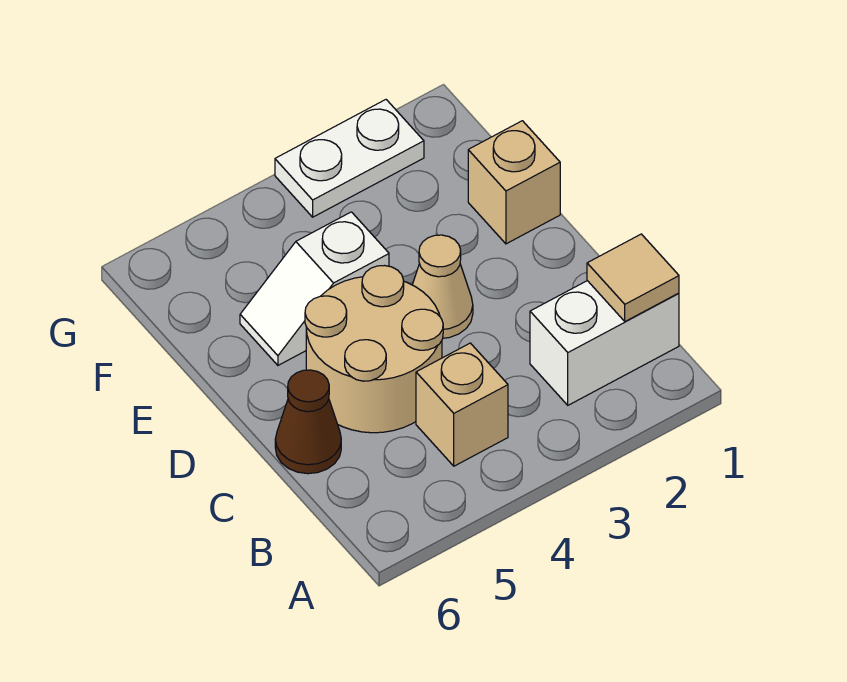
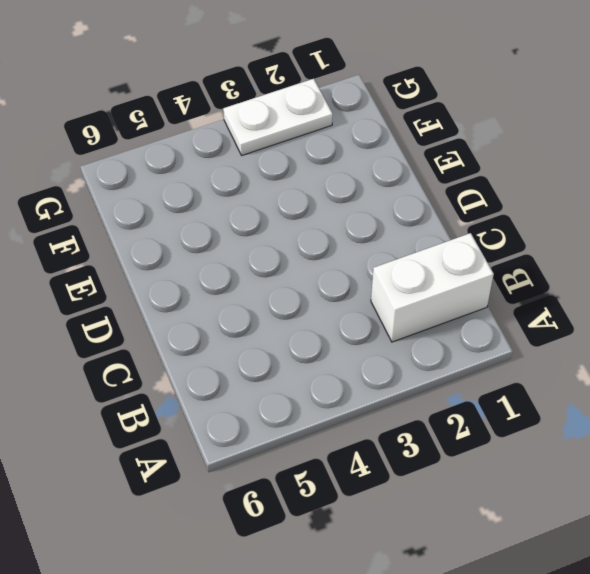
none -> tan 1x1 brick [416,343,508,466]
none -> tan 2x2 round brick [305,266,443,433]

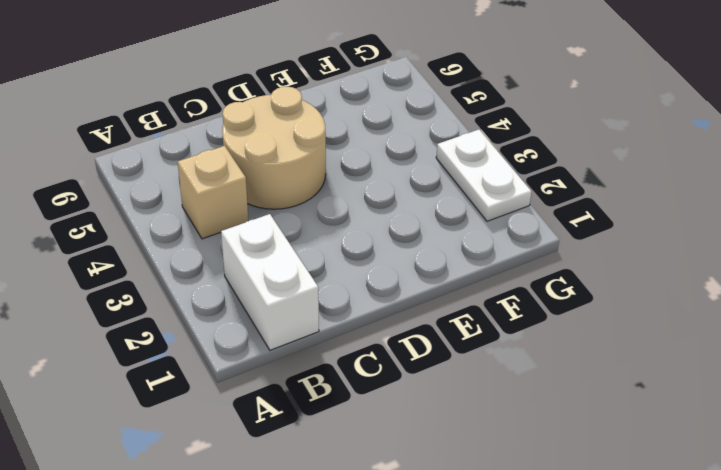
none -> brown 1x1 cone [275,370,341,474]
none -> tan 1x1 cone [412,235,473,338]

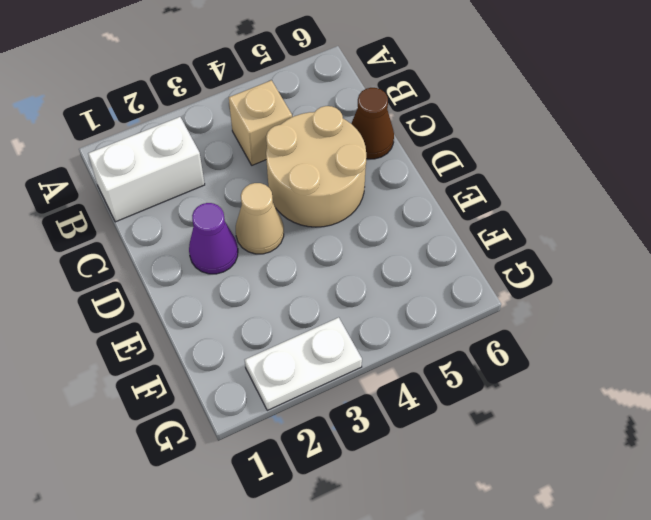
purple 1x1 cone [189,203,238,274] -> none
none -> tan 1x1 brick [468,121,560,244]
none -> white 1x2 slope [240,212,389,365]

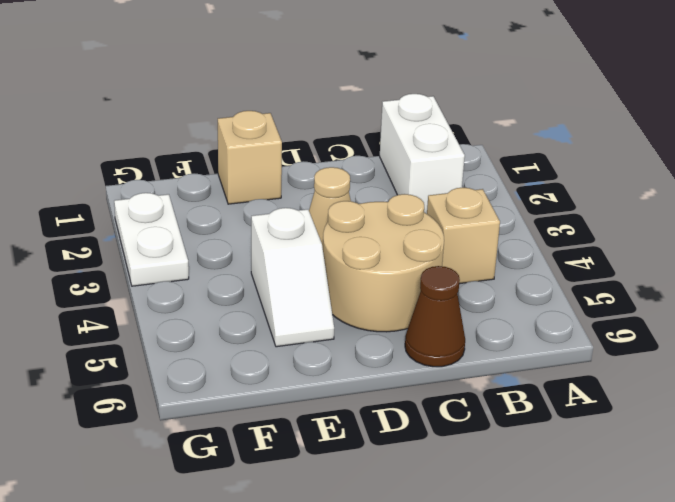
none -> tan 1x1 tile [587,234,679,321]

